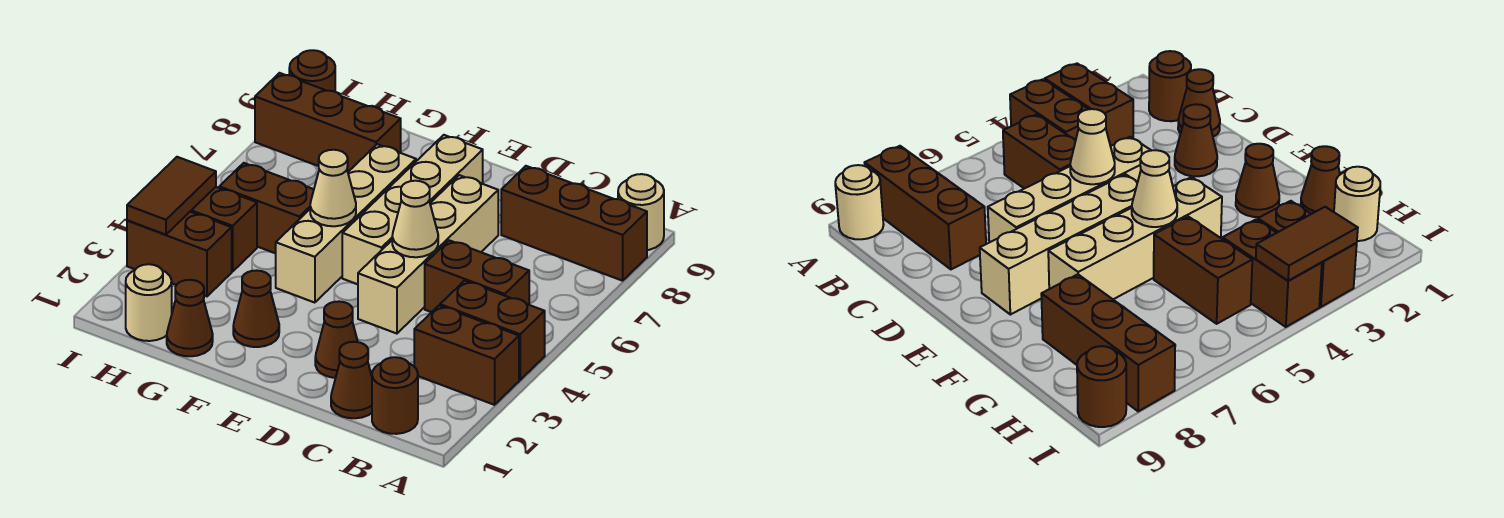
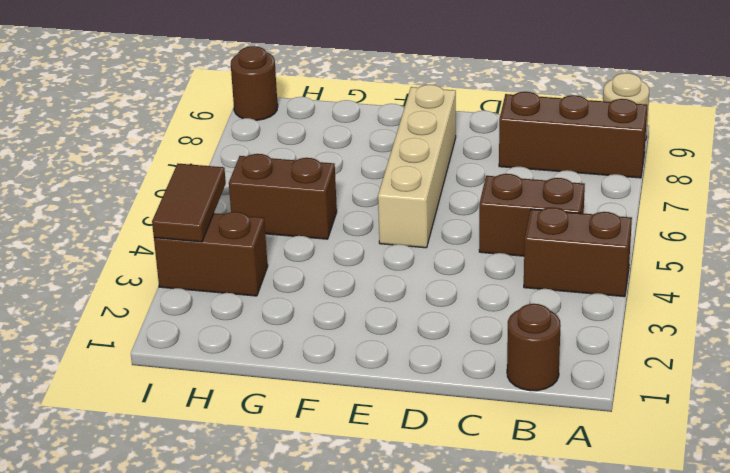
none -> brown 1x2 brick [414,306,519,405]
none -> brown 1x1 cone [331,342,372,418]
none -> brown 1x1 cone [315,301,358,378]

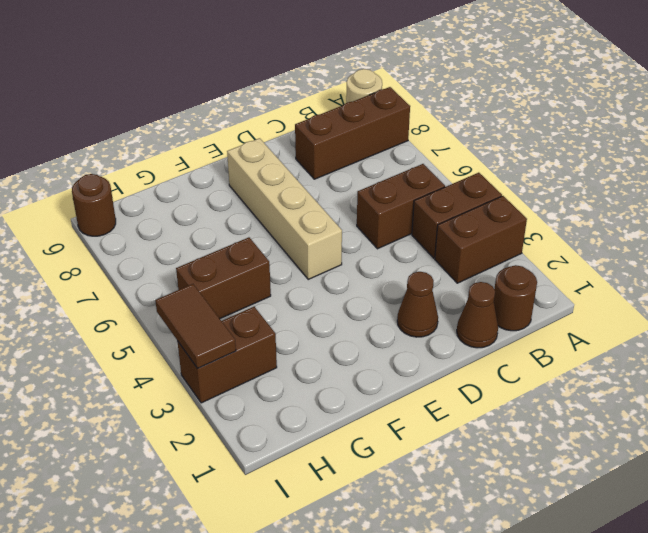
none -> tan 1x4 brick [358,175,498,334]
none -> brown 1x1 cone [233,270,279,347]
none -> tan 1x4 brick [275,144,416,303]

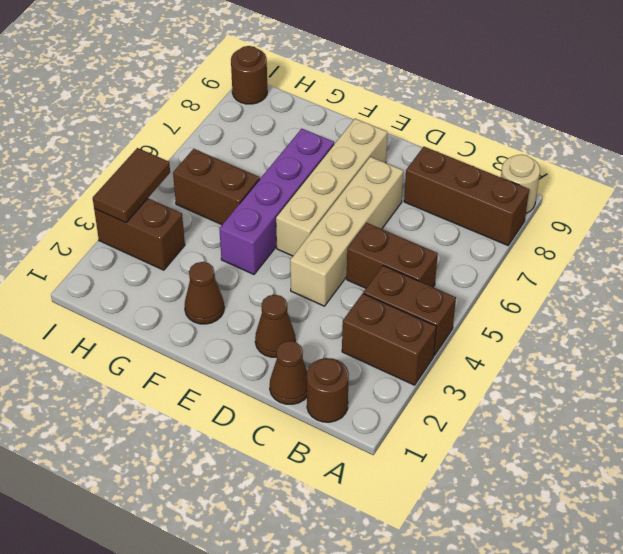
purple 1x4 brick [219,129,334,274] -> tan 1x4 brick [275,144,416,303]
none -> brown 1x1 cone [167,280,213,356]
none -> brown 1x3 brick [255,73,401,172]
none -> tan 1x1 round brick [126,264,172,341]

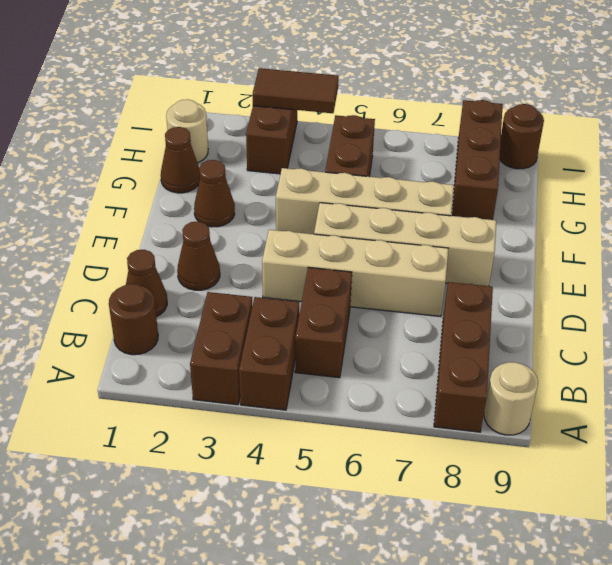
none -> brown 1x2 brick [190,187,257,272]
none -> tan 1x1 cone [392,181,438,257]
none -> tan 1x1 cone [310,150,356,226]

